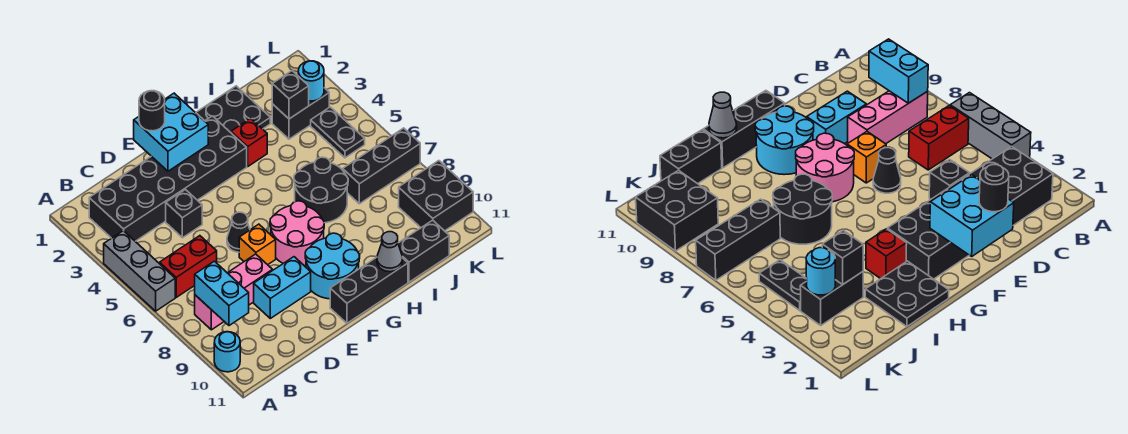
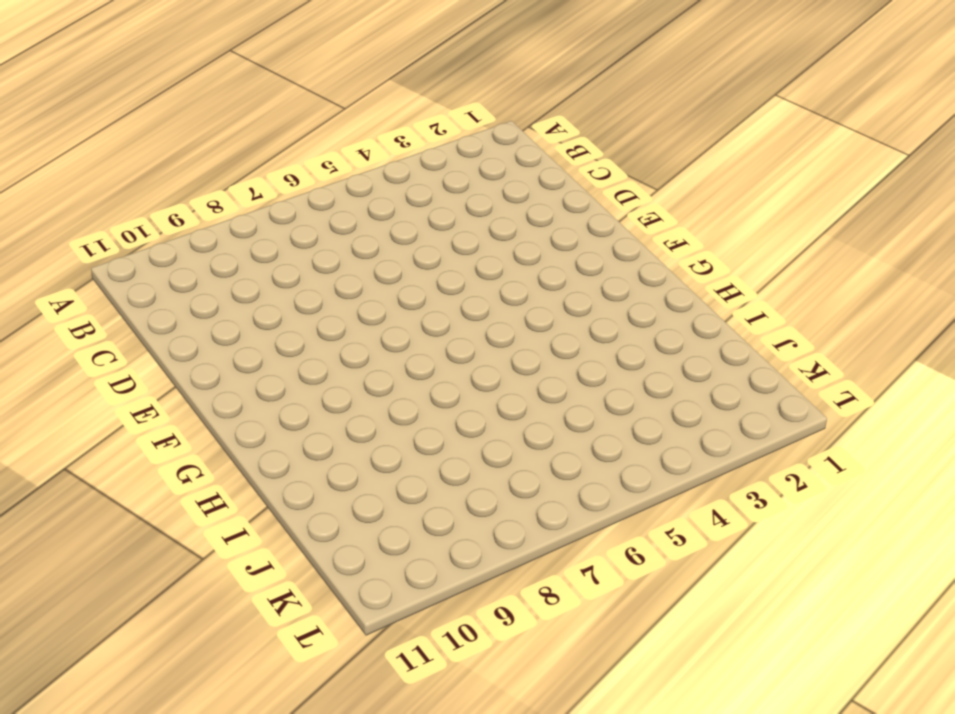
none -> grey 1x3 brick [104,231,175,311]
none -> cyan 1x1 round brick [214,332,240,372]
none -> black 2x6 brick [89,116,247,241]

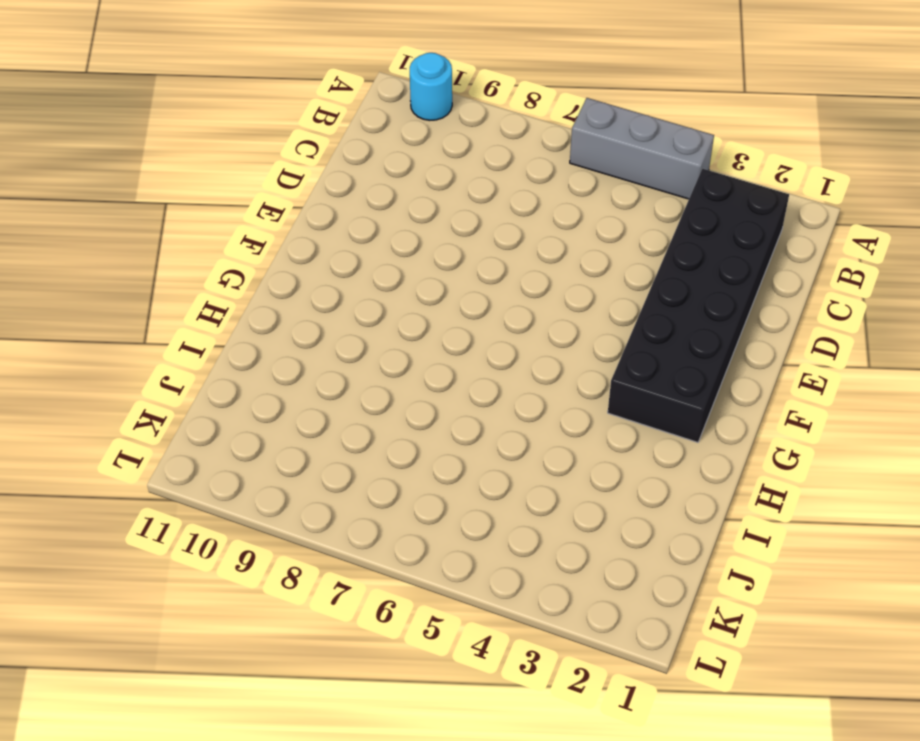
none -> red 1x2 brick [160,236,217,297]
none -> pink 1x3 brick [195,254,273,330]
none -> black 1x1 brick [166,190,202,238]

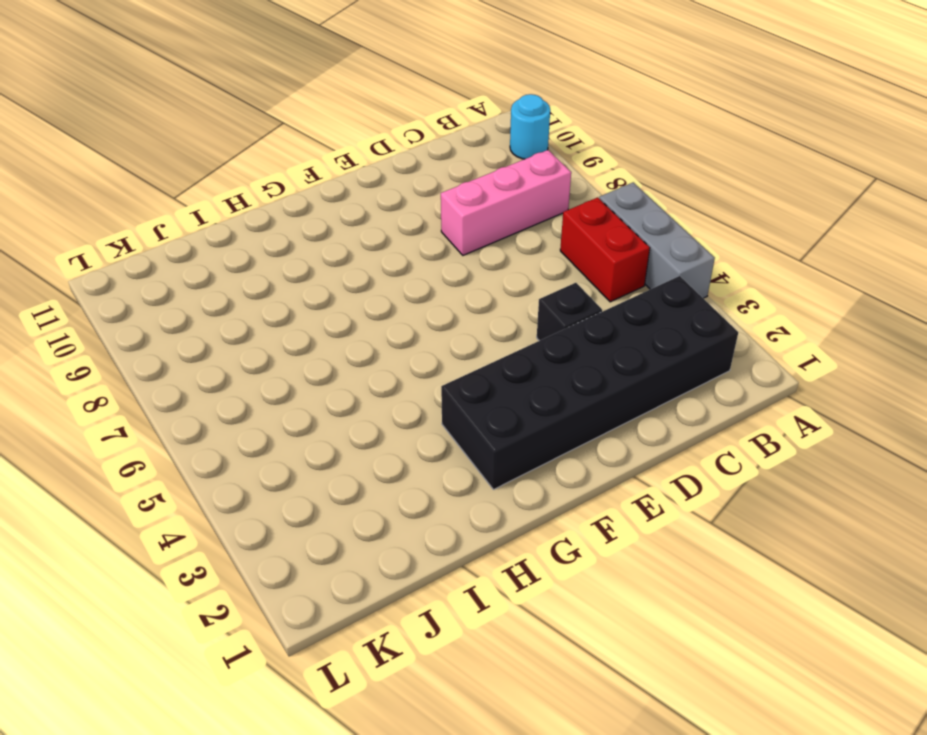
red 1x2 brick [560,197,650,302] -> red 1x2 brick turned to [160,236,217,297]
none -> cyan 1x2 brick [254,257,311,318]
none -> black 1x1 cone [227,212,250,252]
none -> orange 1x1 brick [239,224,276,265]

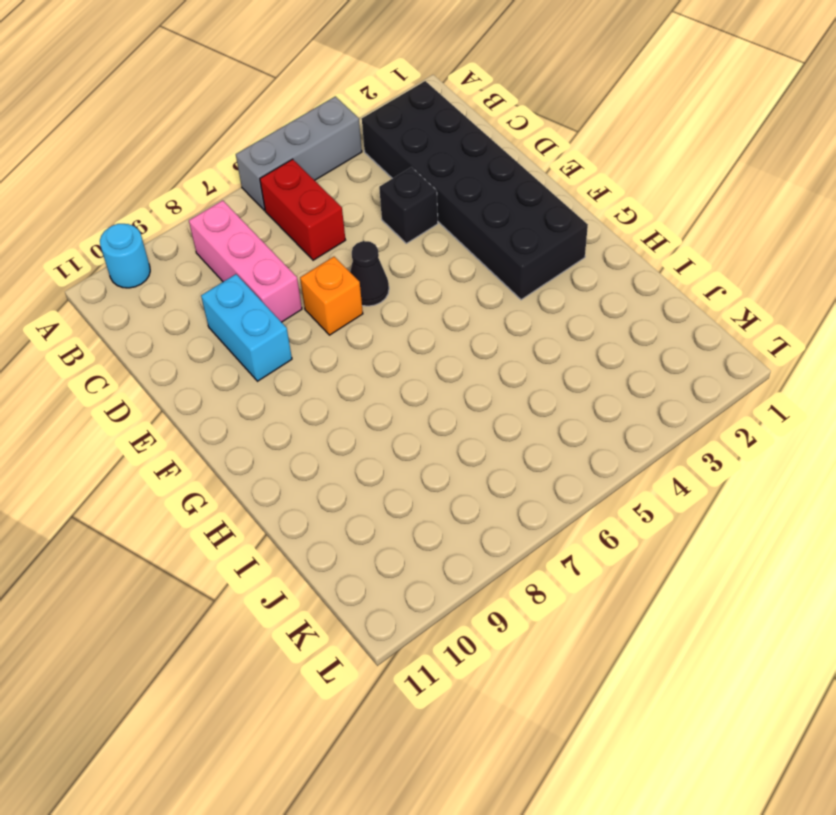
none -> pink 2x2 round brick [270,201,324,266]
none -> cyan 2x2 round brick [305,233,360,299]
none -> black 1x3 brick [330,257,408,323]

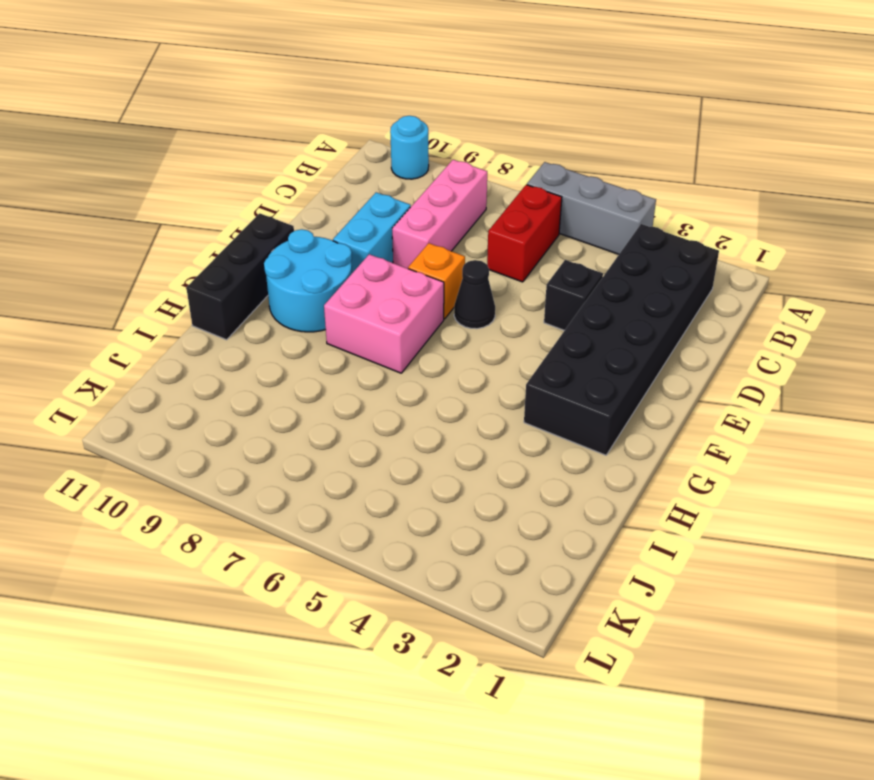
pink 2x2 brick [324,254,444,373] -> pink 2x2 round brick [270,201,324,266]
none -> black 2x2 plate [196,86,270,132]
none -> red 1x1 brick [231,118,267,166]
none -> black 2x2 round brick [294,157,348,223]

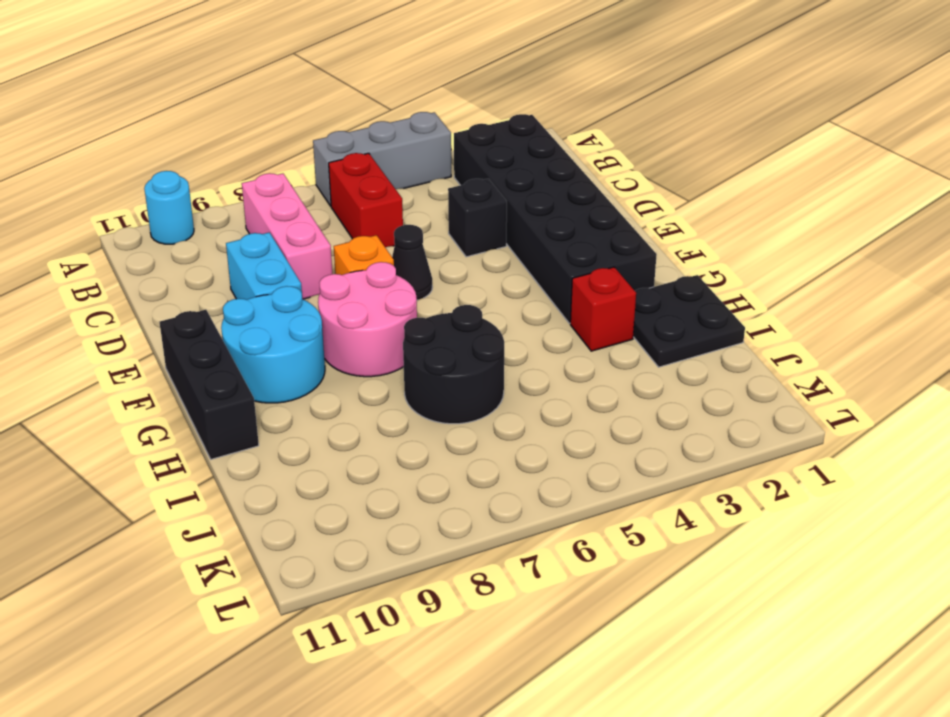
none -> black 1x2 brick [398,220,449,282]
none -> black 1x2 brick [272,88,329,139]
none -> black 1x3 brick [343,128,420,204]

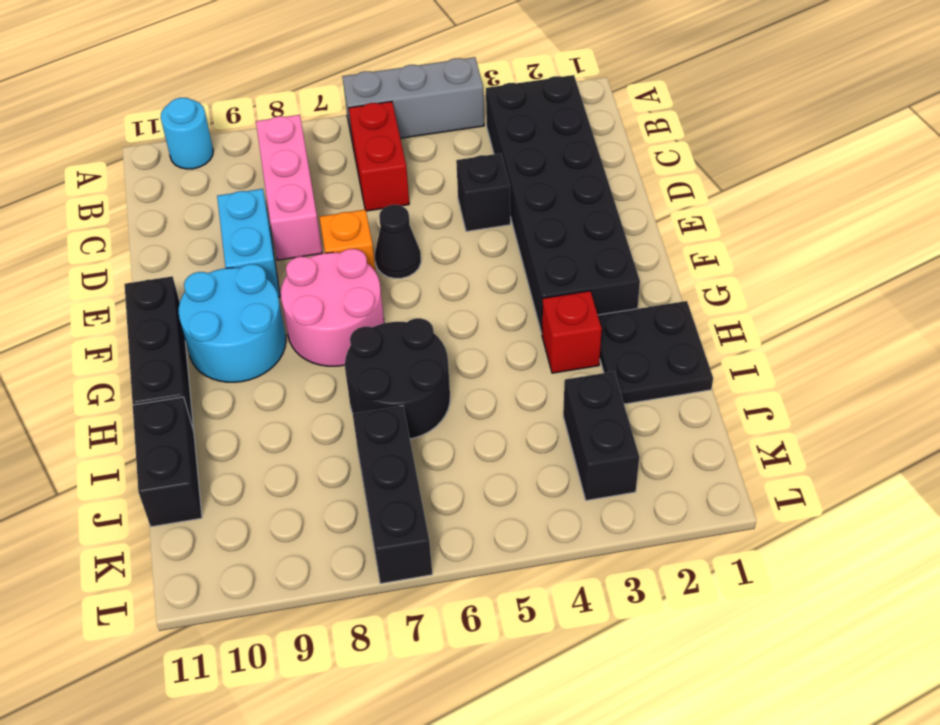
none -> black 1x2 plate [311,107,365,158]
none -> black 2x2 brick [399,161,473,231]
none -> cyan 1x2 brick [195,261,249,326]

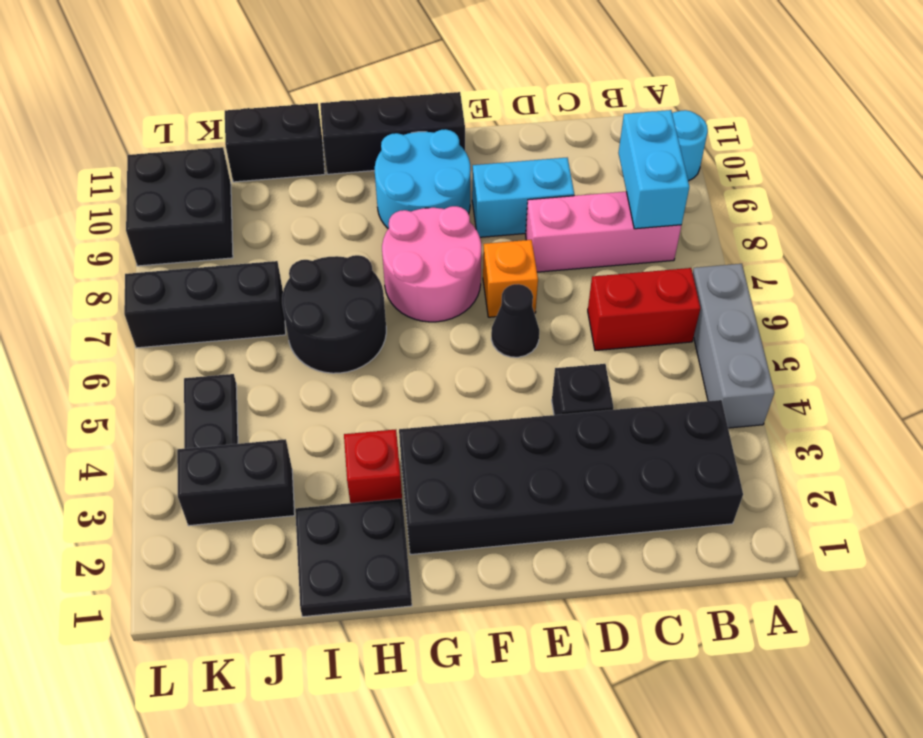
none -> cyan 2x2 brick [134,93,208,171]
none -> grey 1x1 cone [377,232,403,272]
none -> black 1x1 brick [272,71,309,119]

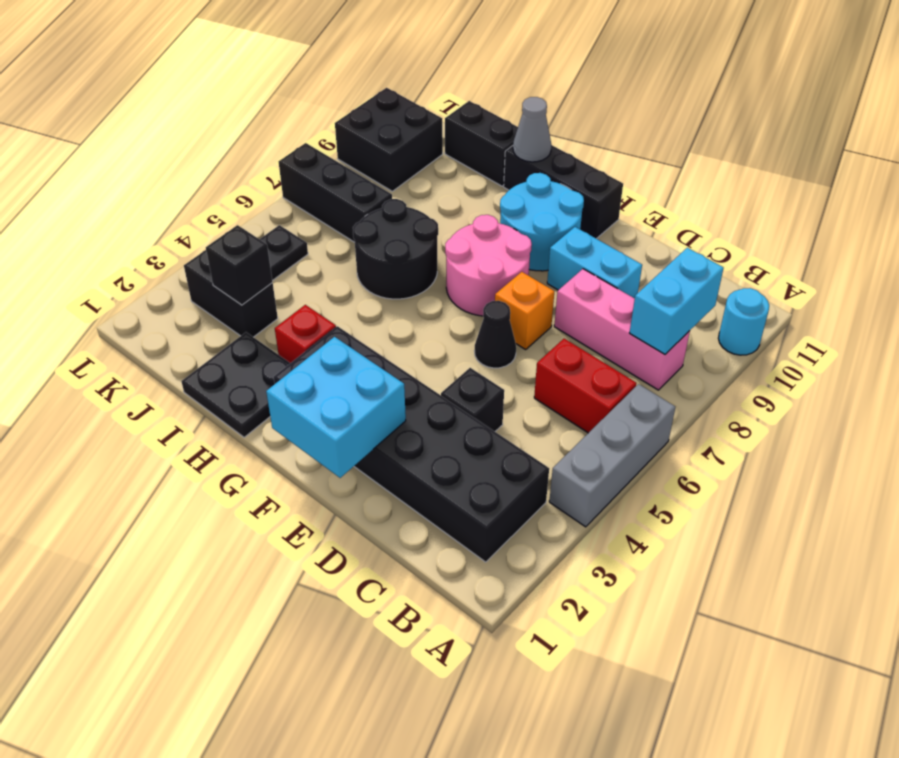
none -> cyan 1x1 round brick [298,61,324,101]
none -> black 1x1 round brick [139,91,165,131]

